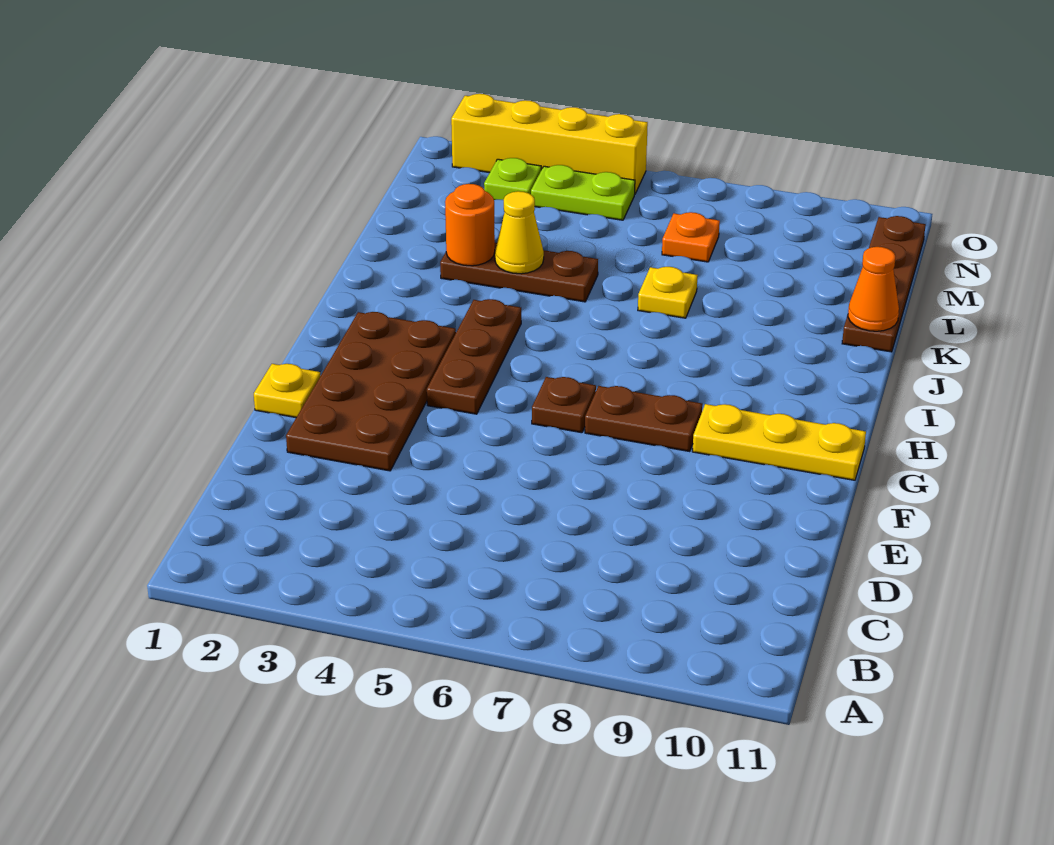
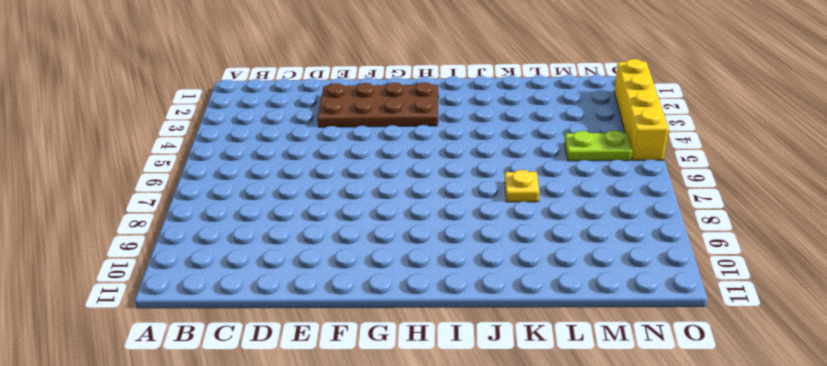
lime 1x2 plate [565,130,632,161] -> lime 1x2 plate turned to [531,165,635,220]
none -> yellow 1x1 plate [254,364,320,418]
none -> brown 1x3 plate [427,299,521,414]
none -> brown 1x1 plate [532,377,596,433]

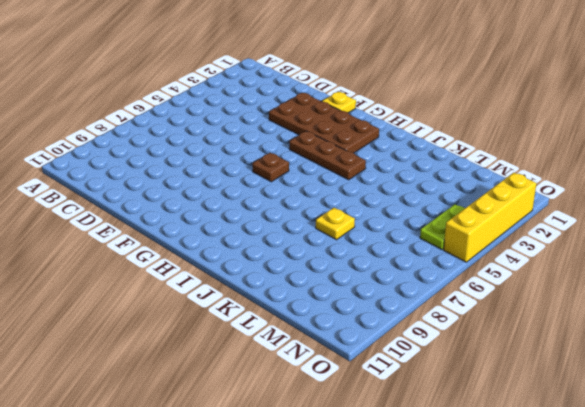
none -> brown 1x2 plate [585,386,702,452]
none -> yellow 1x3 plate [692,404,866,480]
none -> brown 1x3 plate [440,243,598,302]

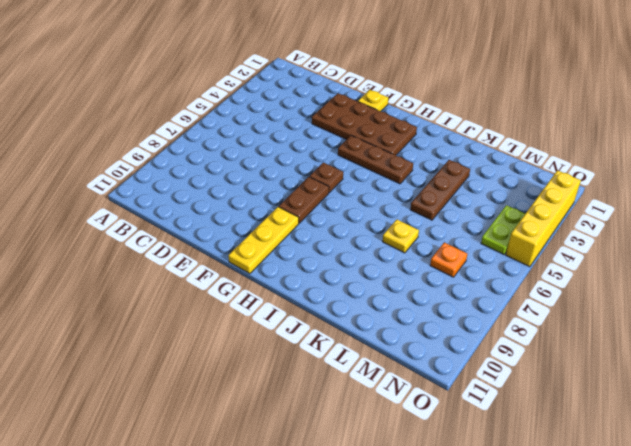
none -> brown 1x4 plate [842,216,926,352]
none -> lime 1x1 plate [484,158,541,200]
none -> orange 1x1 round brick [445,184,495,266]

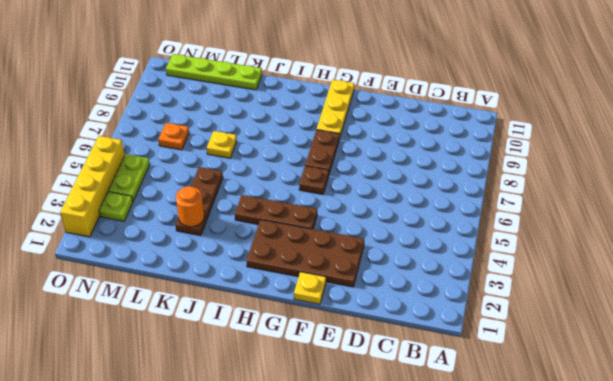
lime 1x4 plate [166,54,262,90] -> brown 1x4 plate [842,216,926,352]
none -> yellow 1x1 cone [495,191,544,274]
none -> orange 1x1 cone [848,247,899,331]

